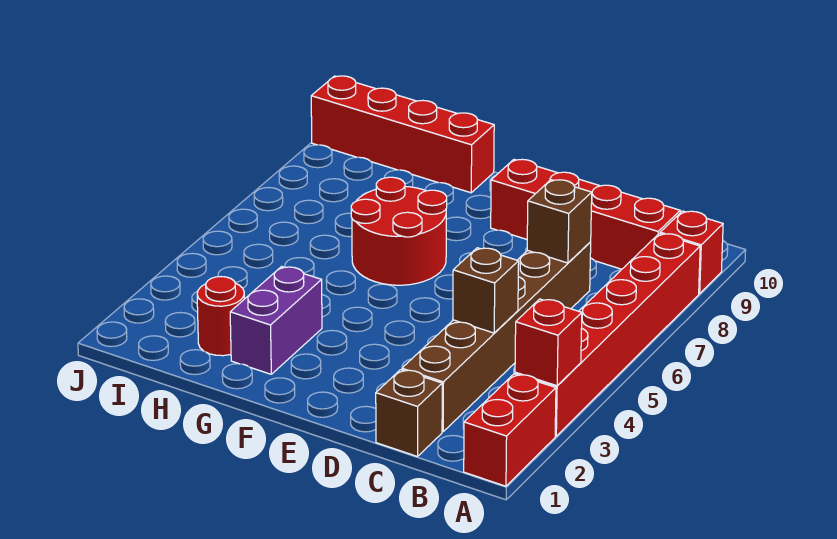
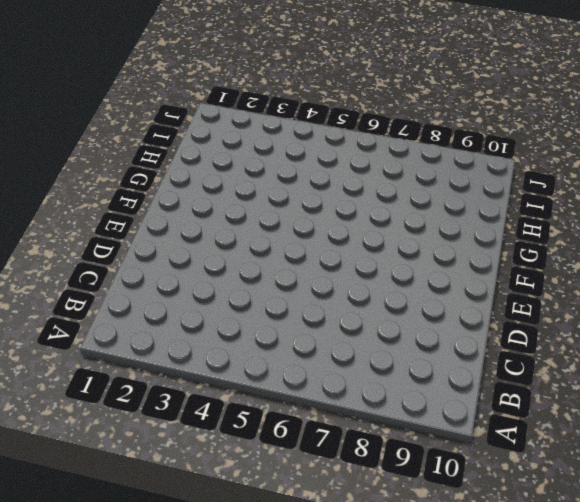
none -> red 1x2 brick [464,374,556,486]
none -> red 1x6 brick [515,233,700,436]
none -> red 1x1 brick [660,211,723,294]

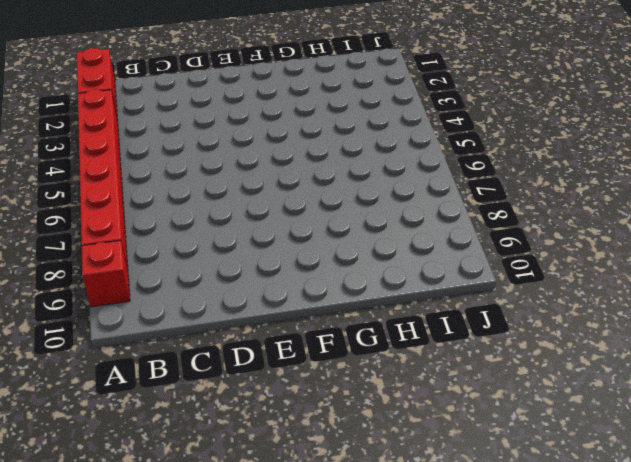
none -> red 1x4 brick [491,159,680,269]
none -> brown 1x1 brick [376,370,442,457]
none -> brown 1x6 brick [402,242,591,432]

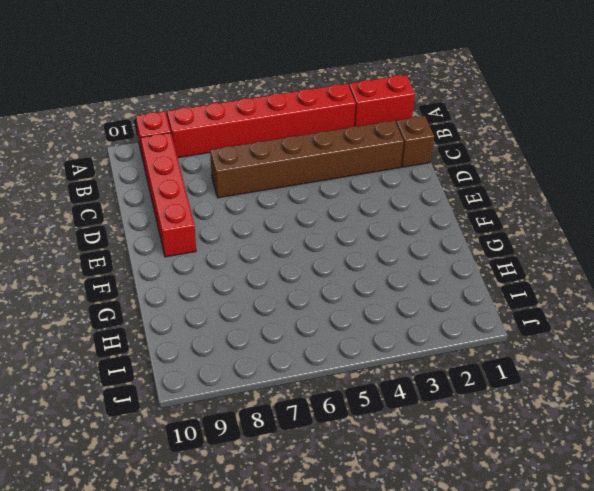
none -> red 2x2 round brick [351,177,447,285]
none -> purple 1x2 brick [230,267,322,374]
none -> red 1x4 brick [311,76,494,193]

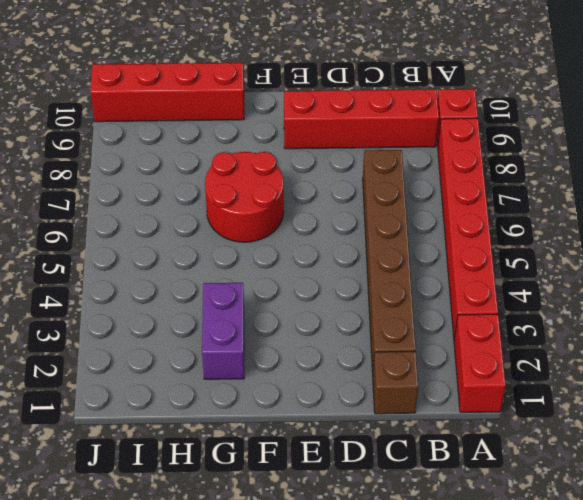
none -> red 1x1 round brick [197,277,244,356]
none -> red 1x1 brick [515,299,582,386]
none -> brown 1x1 brick [453,248,519,333]

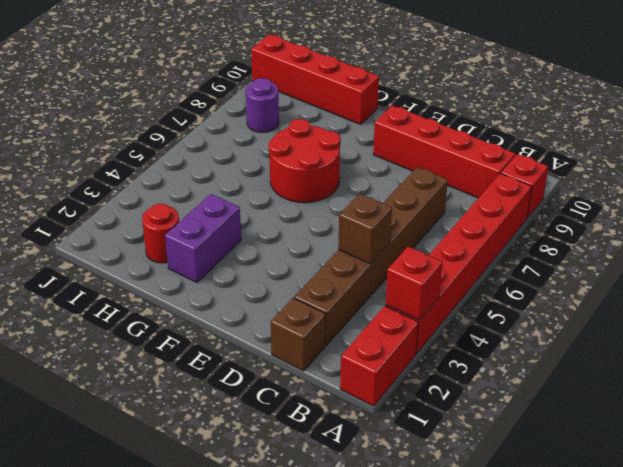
purple 1x1 round brick [246,78,279,132] -> none
none -> brown 1x1 brick [527,180,592,263]

